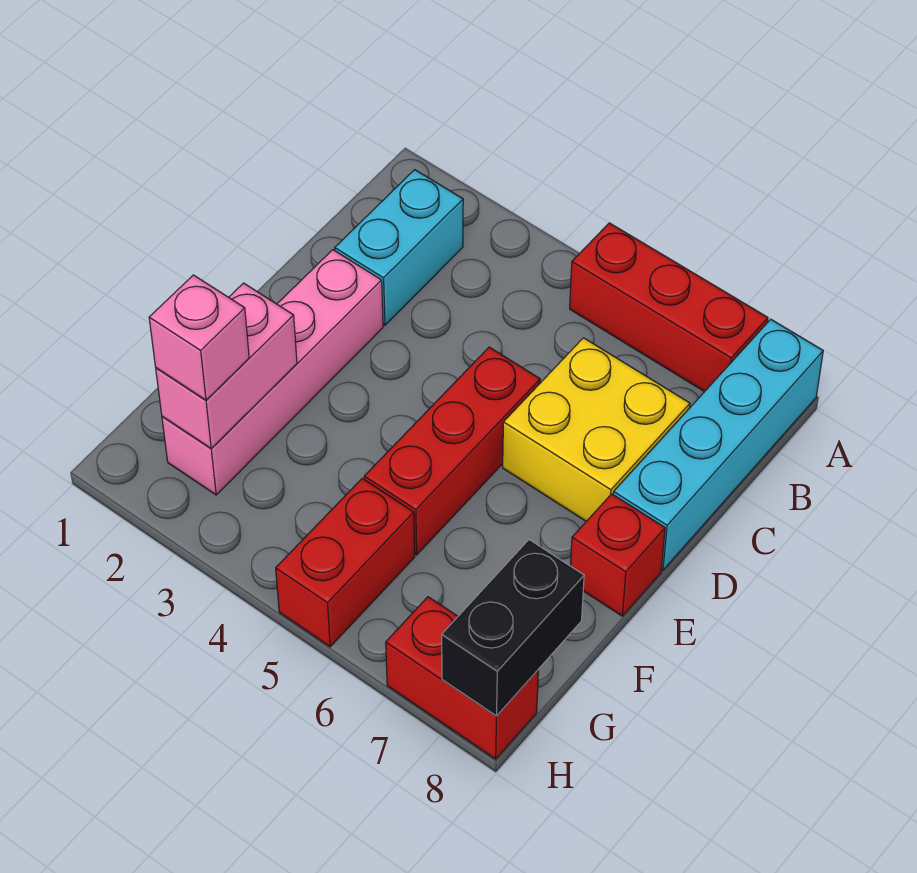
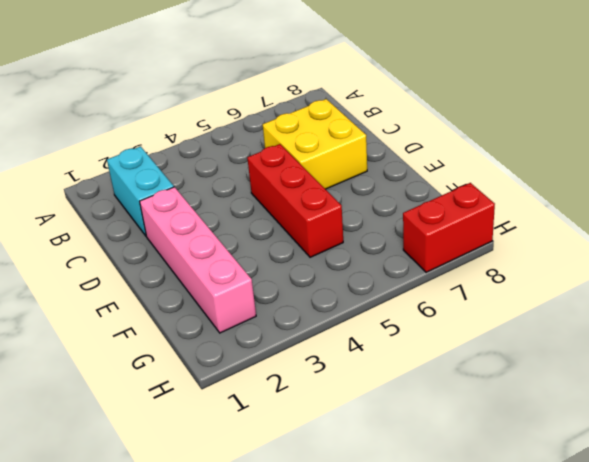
none -> red 1x3 brick [570,223,768,392]
none -> cyan 1x4 brick [613,319,823,570]
none -> red 1x1 brick [571,494,665,616]

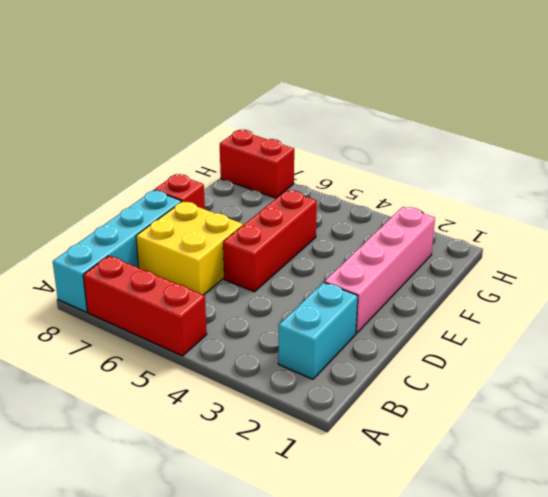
none -> red 1x2 brick [276,478,415,647]
none -> pink 1x2 brick [156,283,297,449]
none -> black 1x2 brick [442,540,584,716]

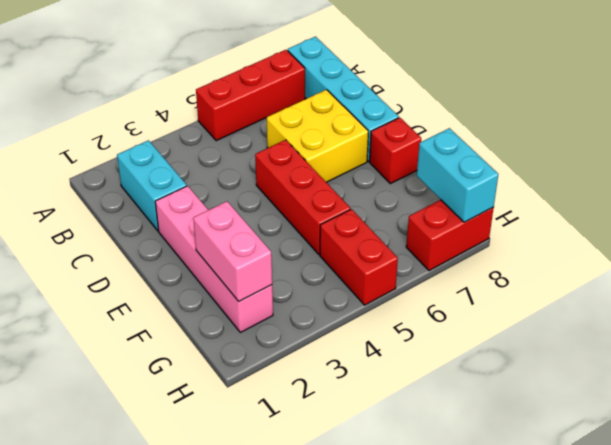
cyan 1x2 brick [417,128,498,222] -> black 1x2 brick [442,540,584,716]
none -> pink 1x1 brick [149,275,249,400]

